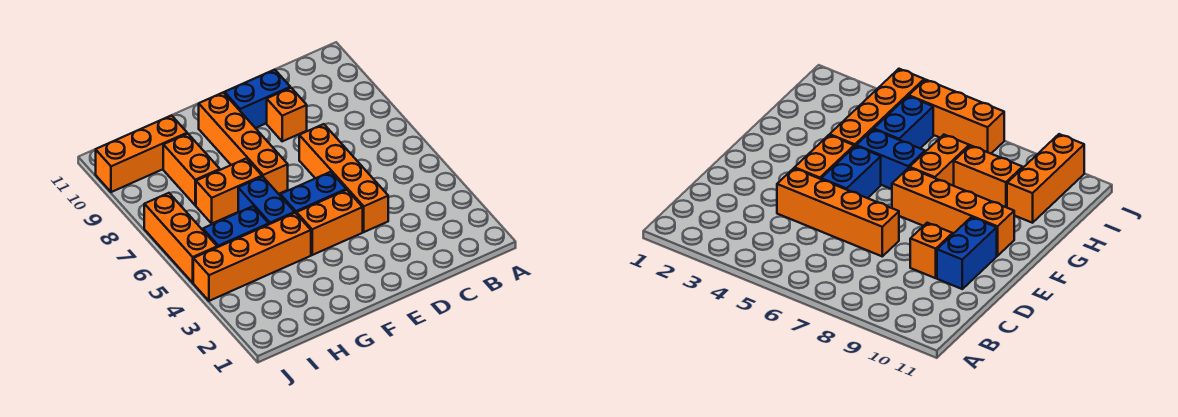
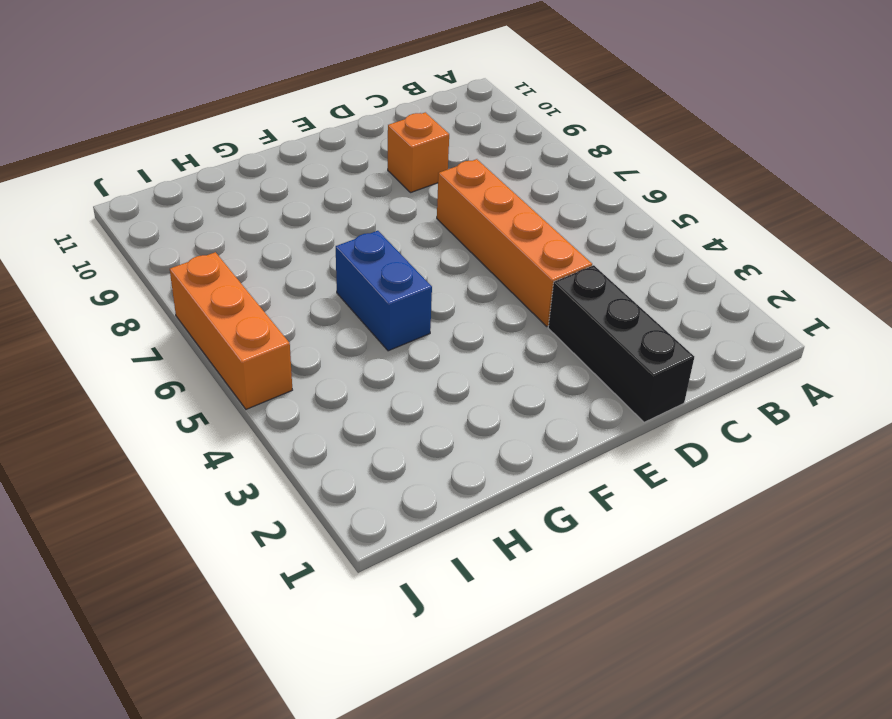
black 1x3 brick [548,265,694,422] -> none
none -> blue 1x2 brick [225,70,290,128]
none -> orange 1x2 brick [297,190,363,255]
none -> blue 1x2 brick [280,172,346,214]

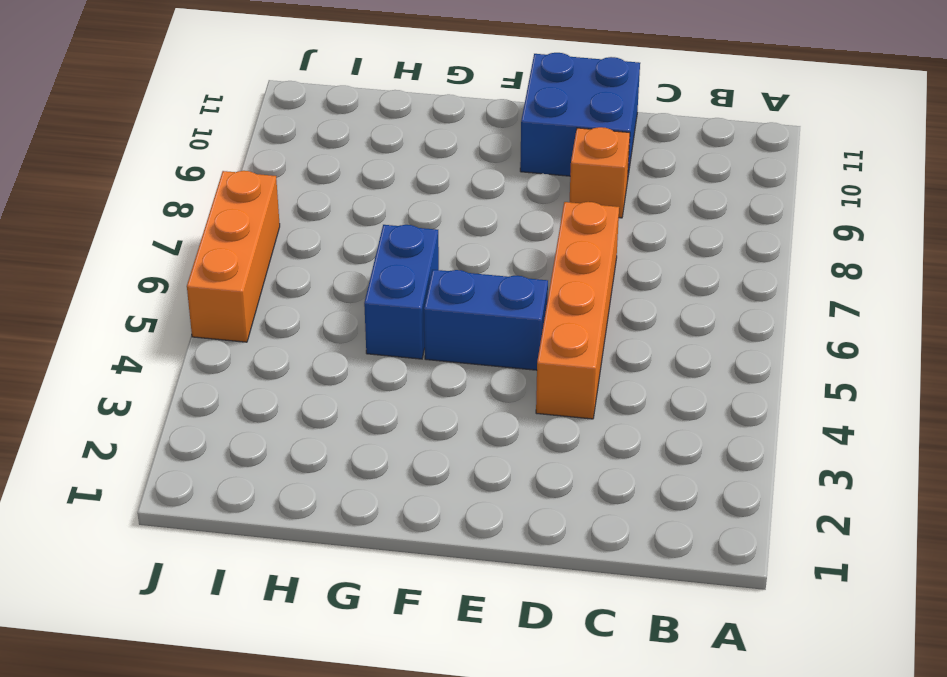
blue 2x2 brick [520,53,640,181] -> blue 1x2 brick [225,70,290,128]
none -> orange 1x2 brick [297,190,363,255]
none -> orange 1x4 brick [199,93,288,194]
none -> orange 1x4 brick [193,213,311,301]

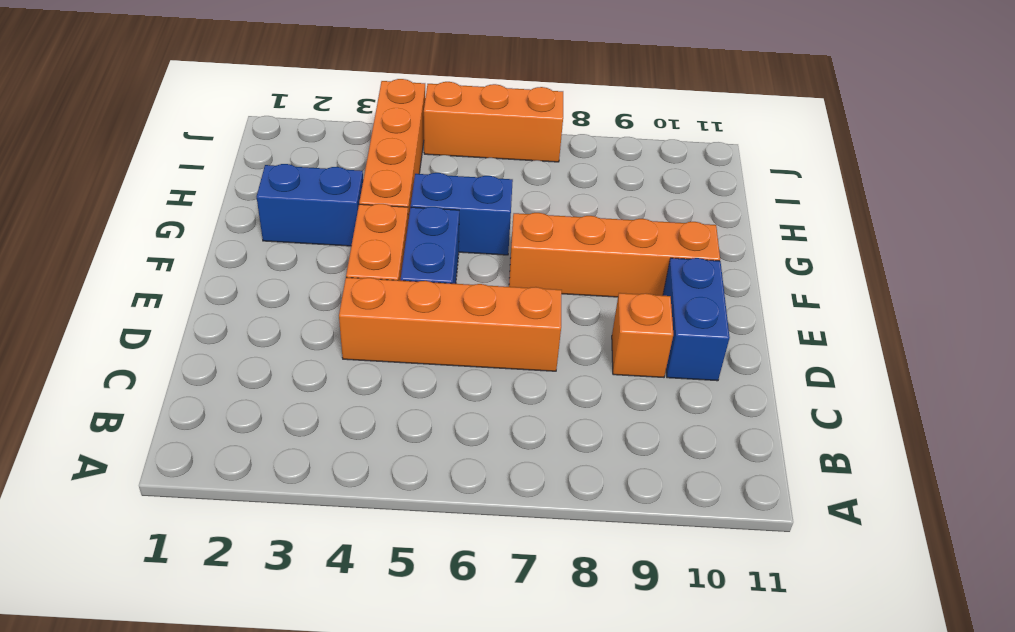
blue 1x2 brick [257,164,363,246] -> blue 1x2 brick turned to [203,206,269,247]
none -> orange 1x2 brick [196,158,262,223]
none -> orange 1x2 brick [163,134,220,205]
none -> orange 1x3 brick [96,115,187,192]

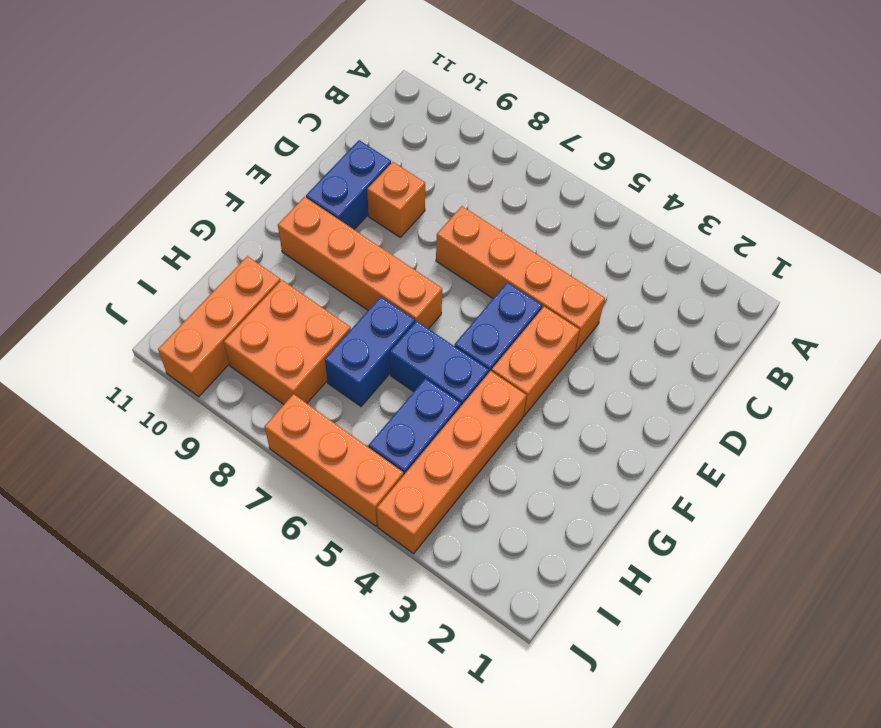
blue 1x2 brick [325,297,415,406] -> orange 1x2 brick [196,158,262,223]
orange 2x2 brick [224,280,351,404] -> orange 1x2 brick [163,134,220,205]

